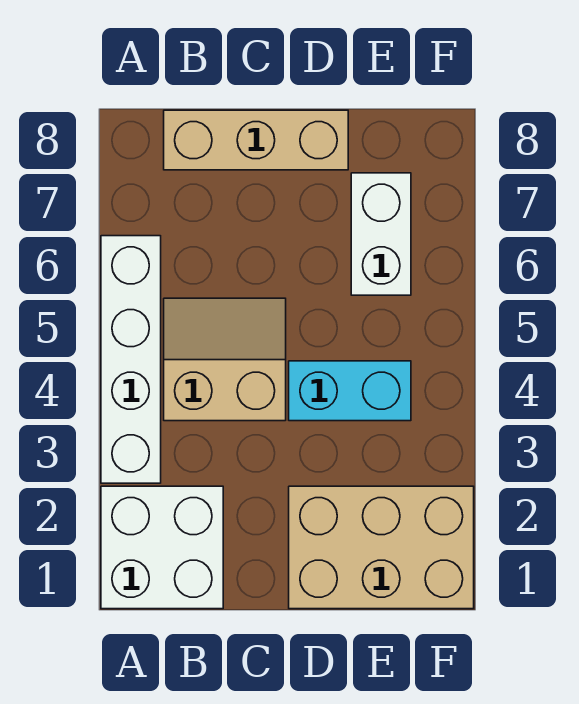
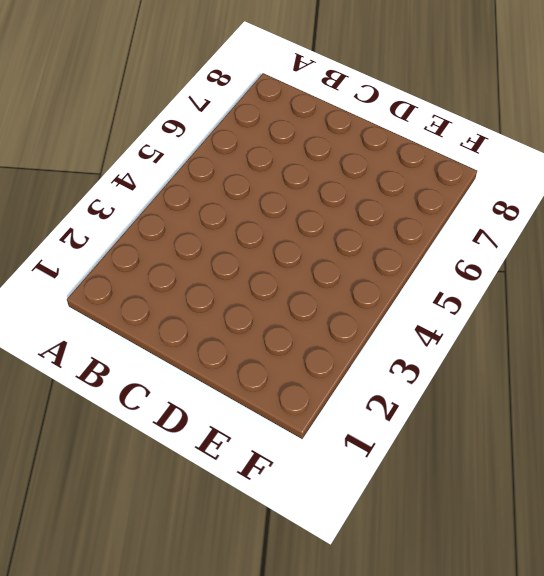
none -> white 2x2 brick [101,486,223,609]
none -> white 1x4 brick [101,236,161,483]

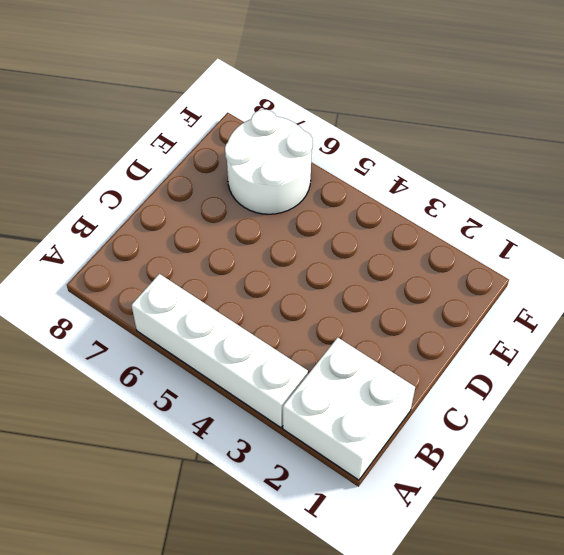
white 2x2 round brick [225,110,313,214] -> white 1x2 brick [351,173,411,295]
none -> tan 2x2 slope [164,298,286,421]
none -> tan 1x3 brick [164,110,348,170]

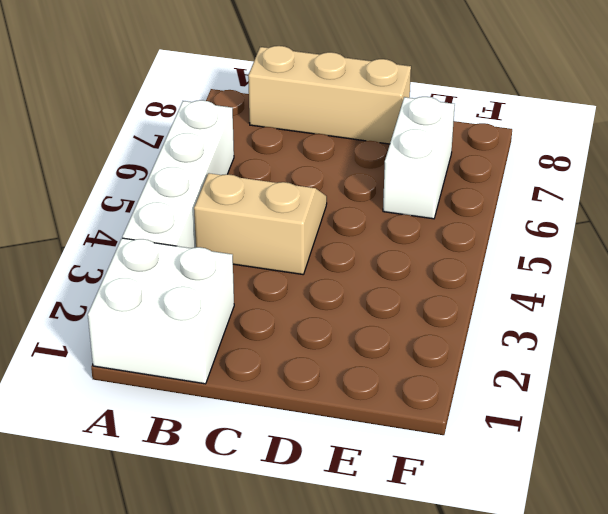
none -> tan 2x3 brick [289,486,474,609]
none -> cyan 1x2 brick [289,361,411,421]

